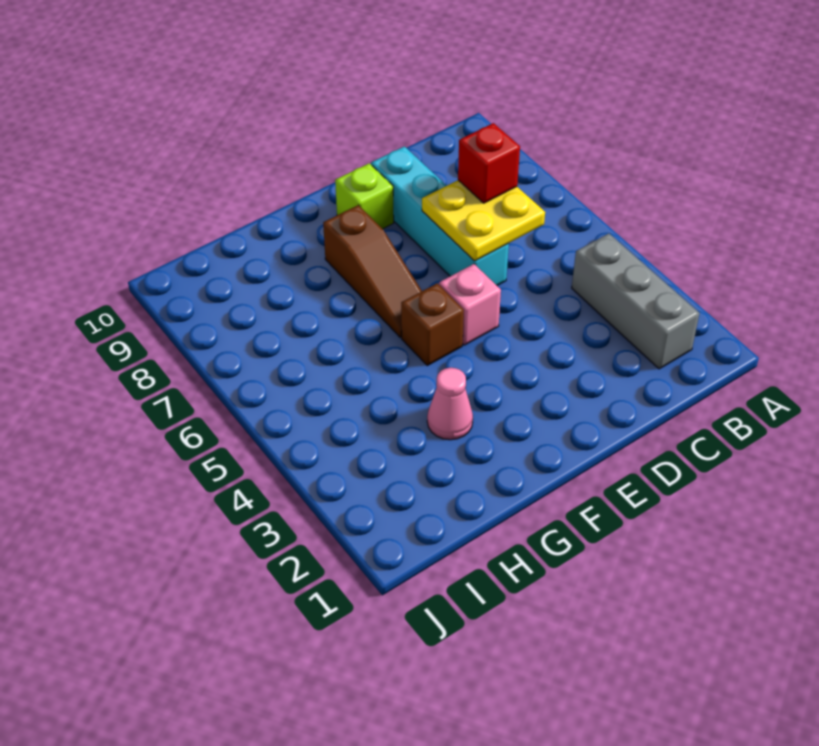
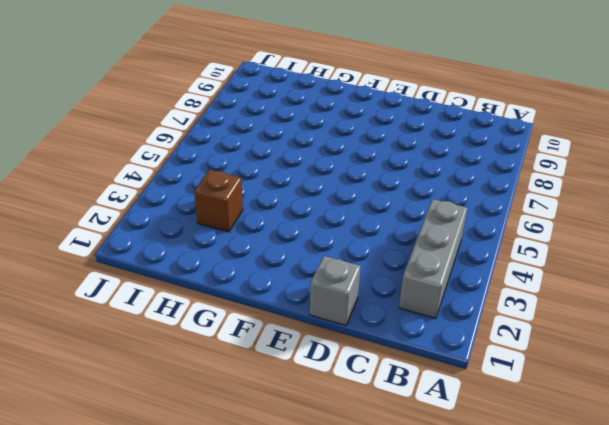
grey 1x1 brick [310,256,361,326] -> none
brown 1x1 brick [194,170,243,232] -> brown 1x1 brick moved to [401,283,464,366]
none -> cyan 1x4 brick [371,146,509,285]
none -> pink 1x1 brick [439,264,501,345]

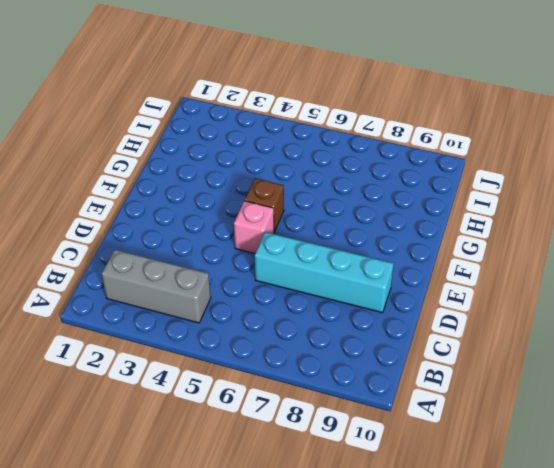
none -> lime 1x1 brick [335,163,394,229]
none -> brown 1x3 slope [323,205,422,337]

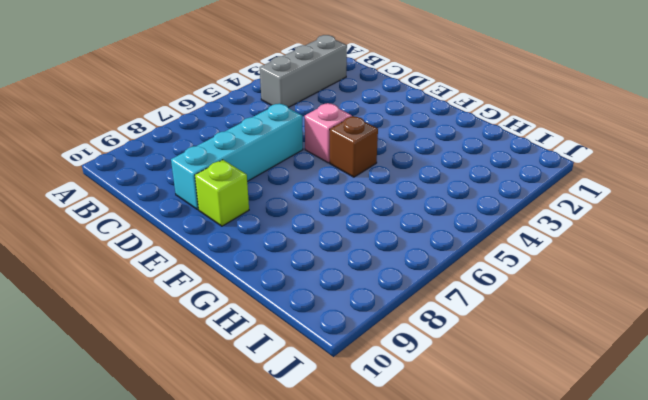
none -> brown 1x3 slope [323,205,422,337]
none -> pink 1x1 cone [427,368,473,440]

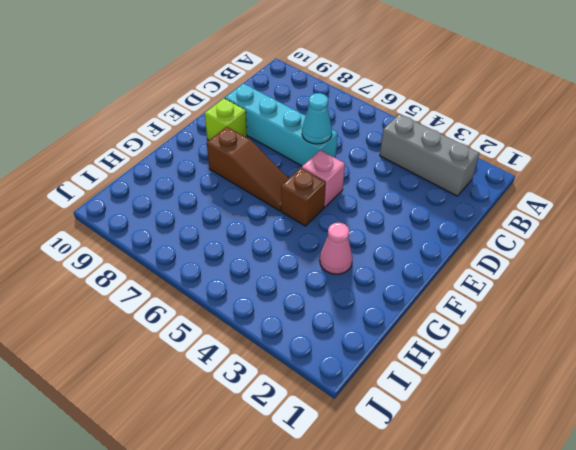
cyan 1x1 cone [302,93,332,144] -> yellow 2x2 plate [422,180,545,261]
none -> red 1x1 brick [458,123,520,203]

